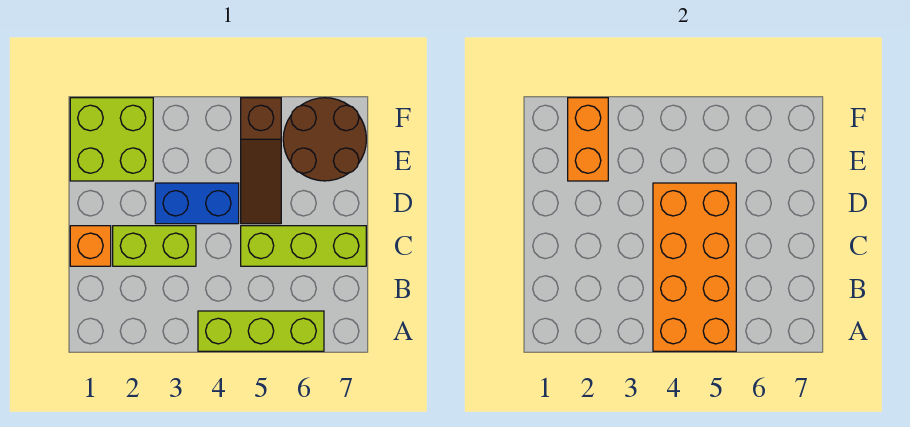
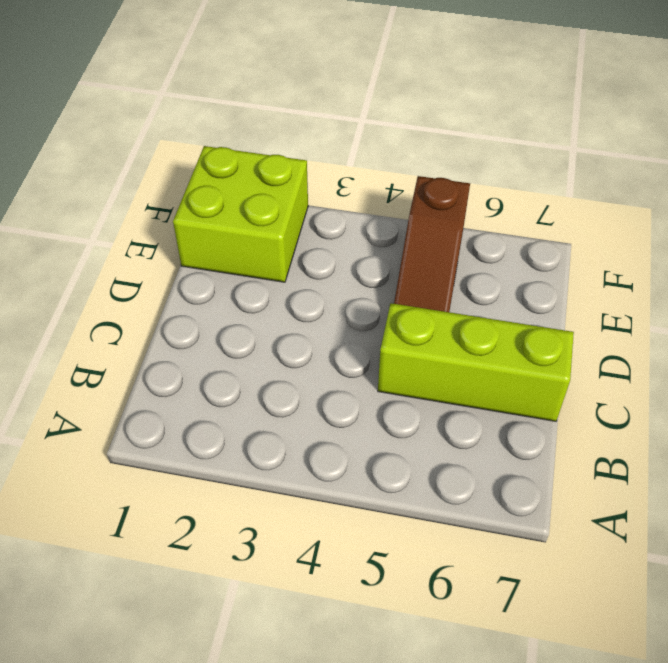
none -> lime 1x3 brick [198,311,324,351]
none -> orange 1x1 brick [70,226,111,266]

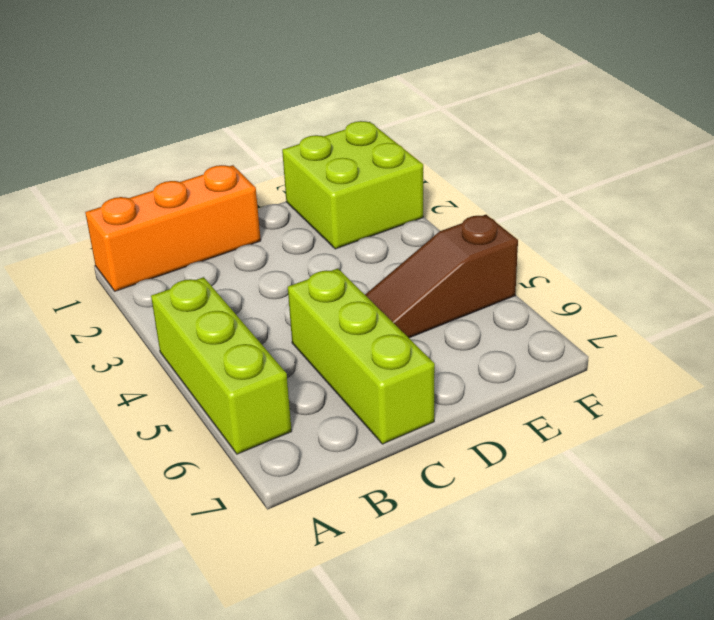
orange 1x3 brick [85,165,261,291] -> orange 1x1 brick [70,226,111,266]
none -> lime 1x2 brick [113,226,196,266]
none -> blue 1x2 brick [155,183,239,224]

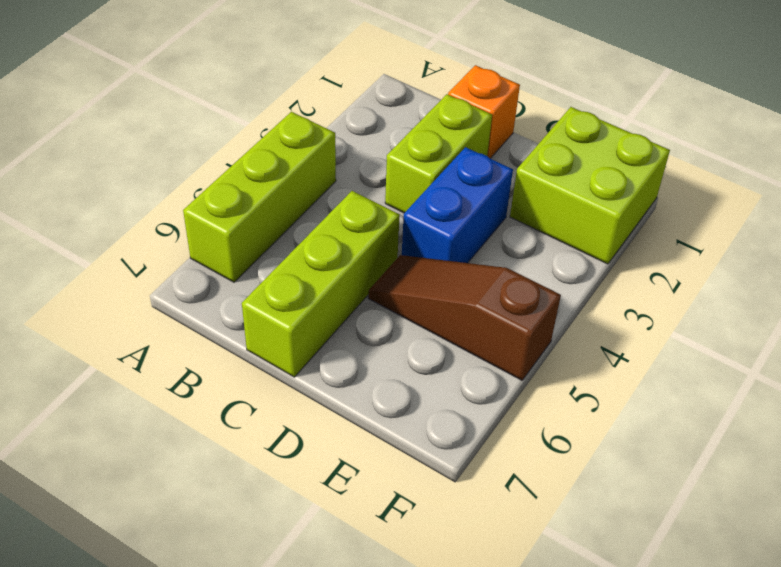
none -> brown 2x2 round brick [283,98,366,181]
none -> orange 2x4 brick [653,183,736,351]

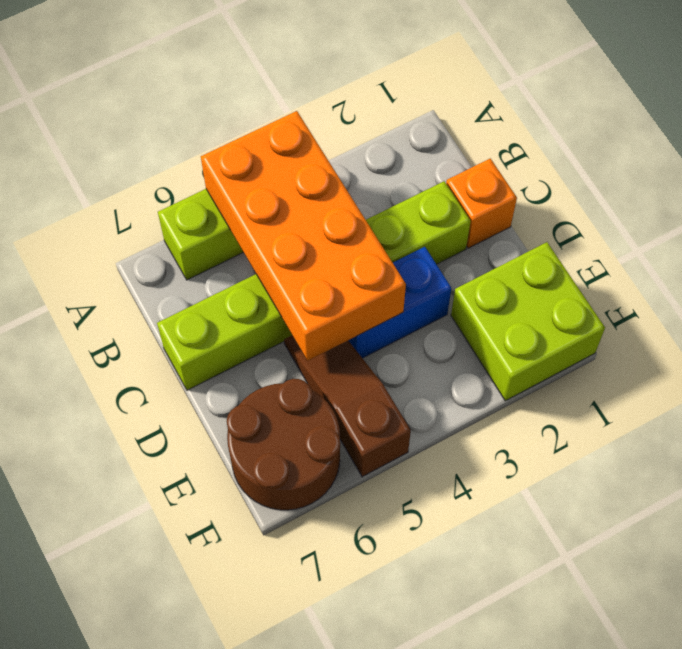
none -> orange 1x2 brick [568,98,608,181]

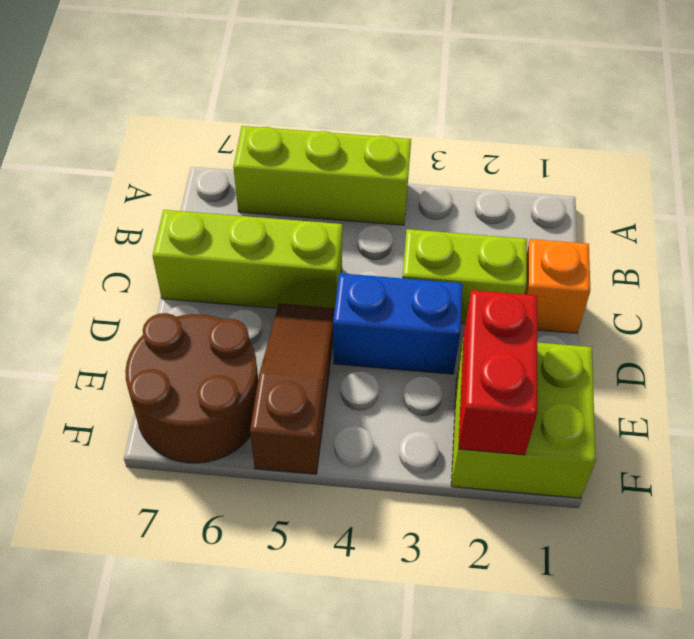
red 1x2 brick [458,290,537,455] -> orange 1x2 brick [568,98,608,181]
none -> orange 2x4 brick [653,183,736,351]

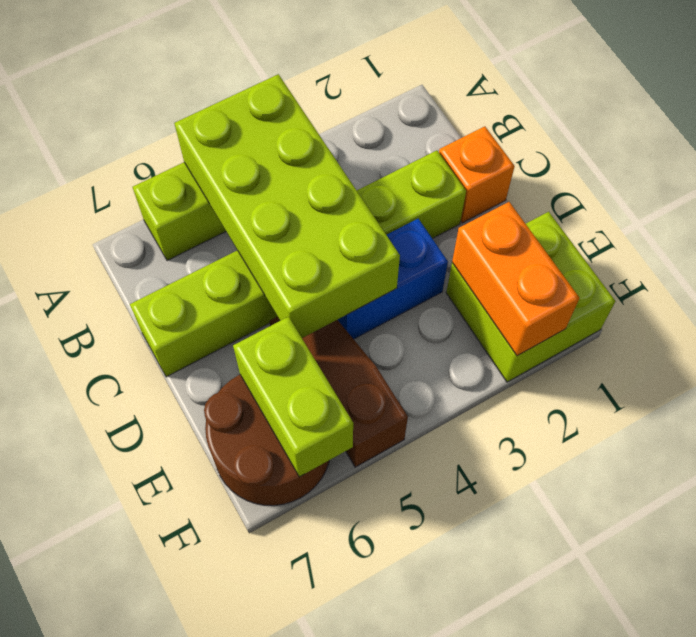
lime 2x4 brick [174,74,400,338] -> orange 2x4 brick [653,183,736,351]
lime 1x2 brick [233,317,353,477] -> none

